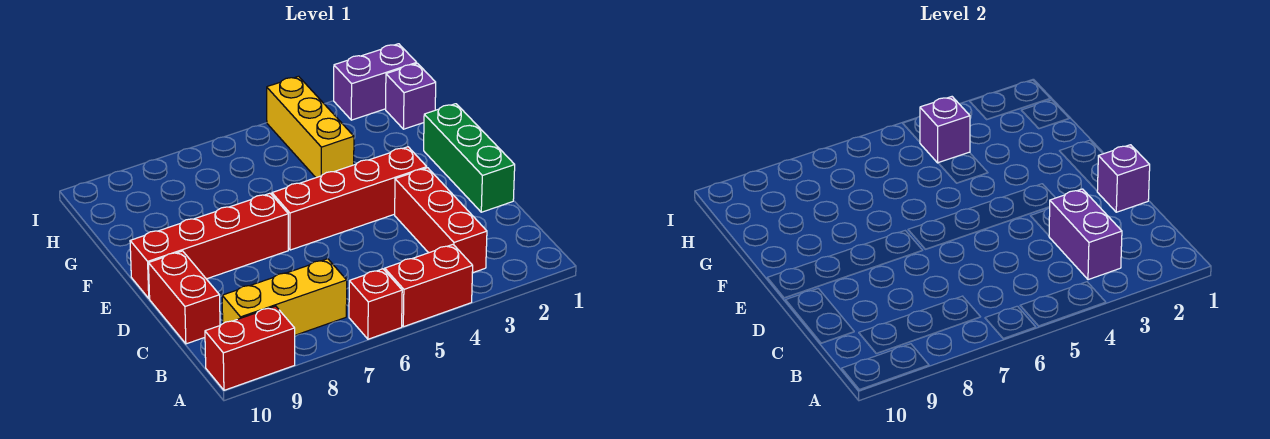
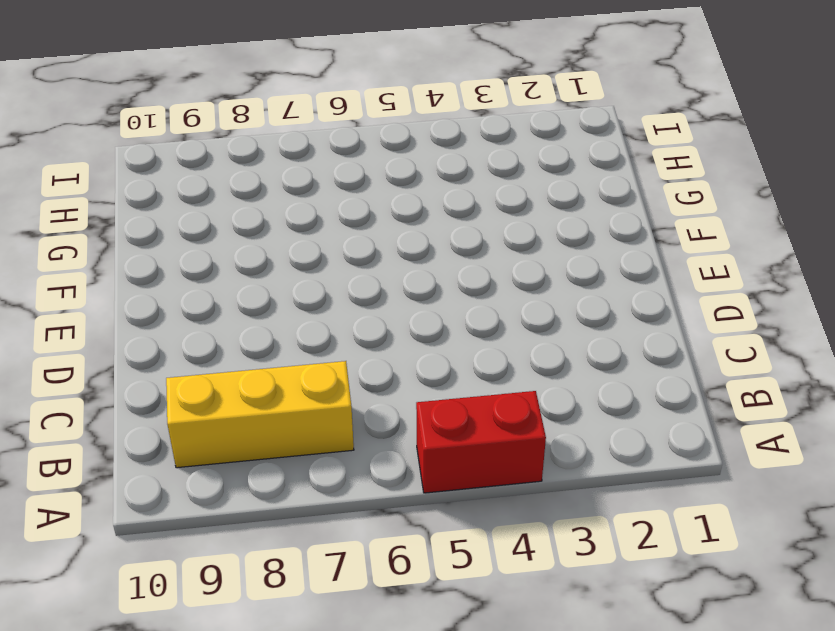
none -> red 1x1 brick [349,269,402,339]
none -> red 1x2 brick [205,306,295,390]
none -> red 1x3 brick [395,168,487,273]

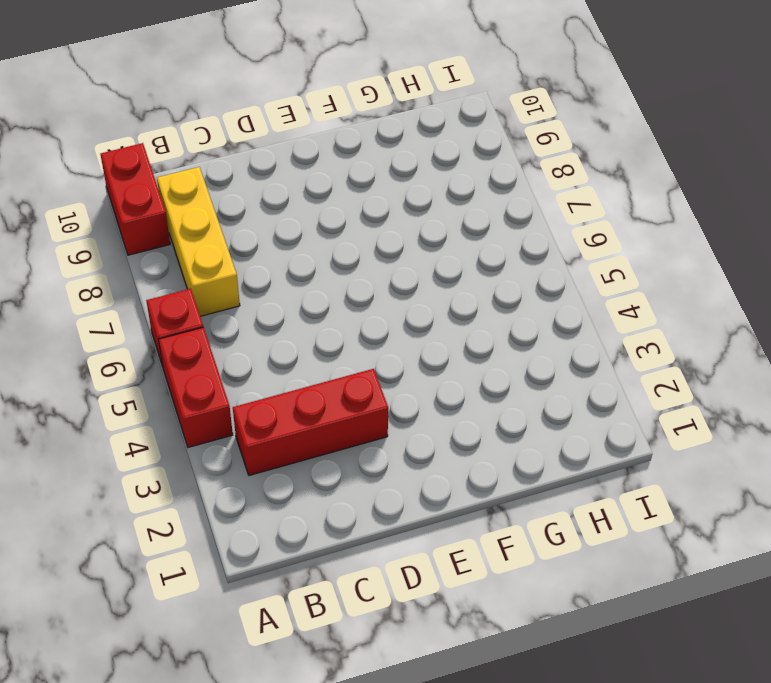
none -> red 1x2 brick [148,251,220,344]
none -> green 1x3 brick [424,104,515,212]
none -> red 1x4 brick [272,147,427,250]

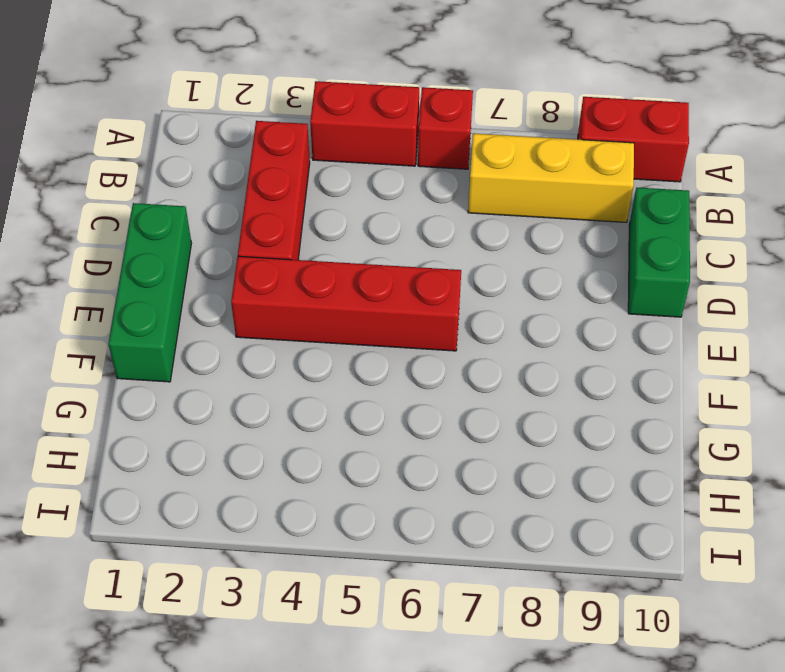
green 1x2 brick [628,188,690,317] -> red 1x2 brick [148,251,220,344]
none -> red 1x4 brick [130,193,288,298]
none -> yellow 1x3 brick [267,76,354,178]
none -> purple 1x1 brick [386,63,436,129]

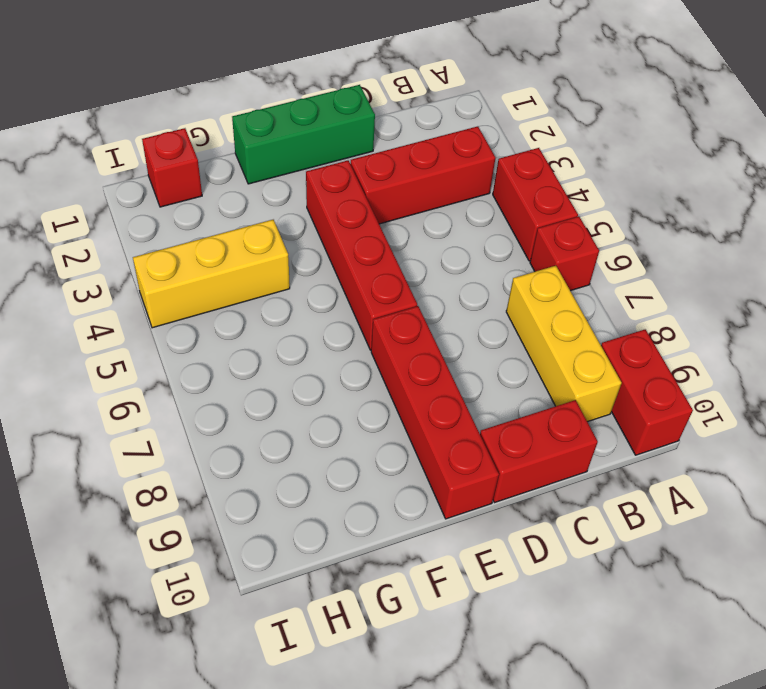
red 1x1 brick [142,128,202,207] -> purple 1x1 brick [386,63,436,129]
none -> purple 1x2 brick [334,44,417,120]
none -> purple 1x2 brick [1049,189,1122,280]
none -> purple 1x1 brick [1097,145,1150,212]

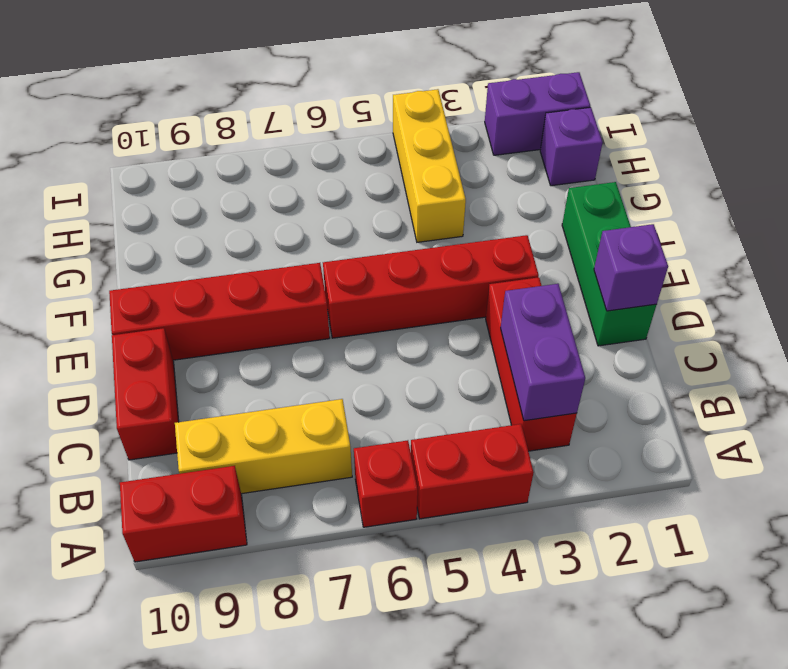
none -> purple 1x1 brick [920,97,970,163]

